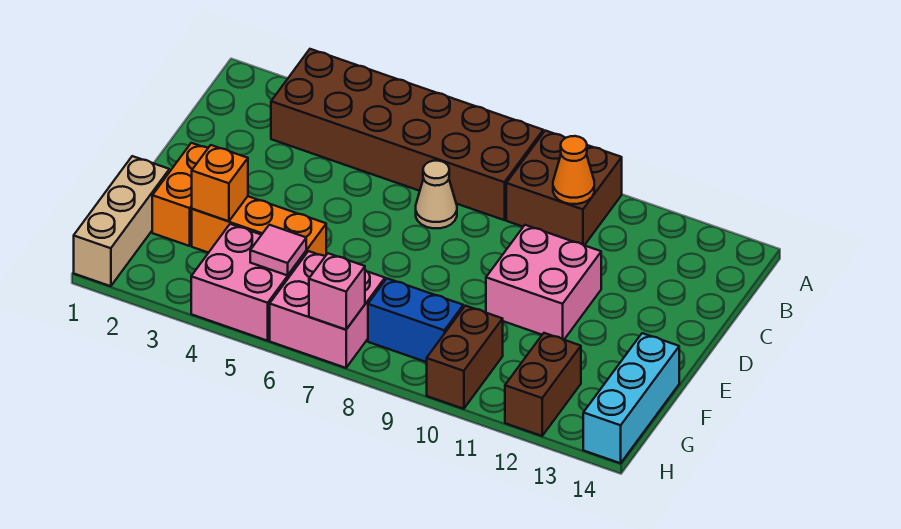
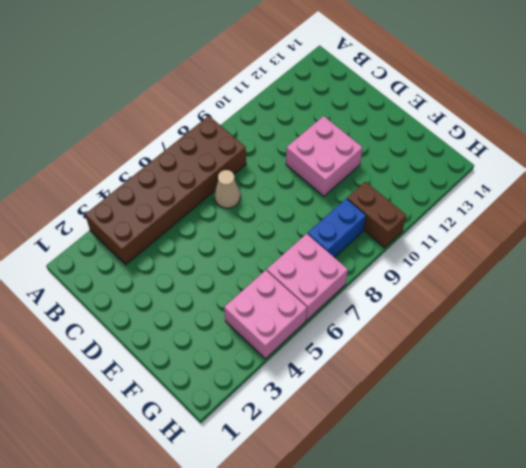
none -> brown 2x2 brick [506,131,622,245]
none -> orange 1x2 brick [152,143,208,246]
none -> tan 1x3 brick [74,156,169,286]

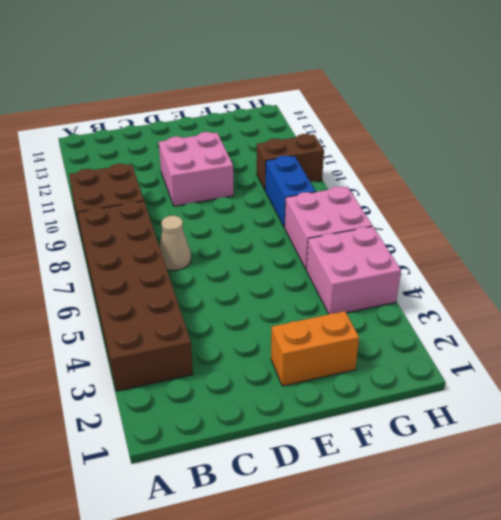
none -> tan 1x3 brick [74,156,169,286]
none -> orange 1x3 brick [192,196,326,256]
none -> cyan 1x3 brick [583,333,679,463]

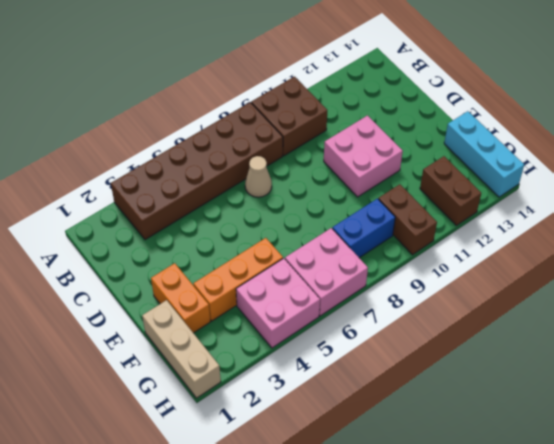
none -> orange 1x1 cone [553,136,594,204]
none -> orange 1x1 brick [192,145,248,221]
none -> pink 1x1 tile [250,225,306,275]

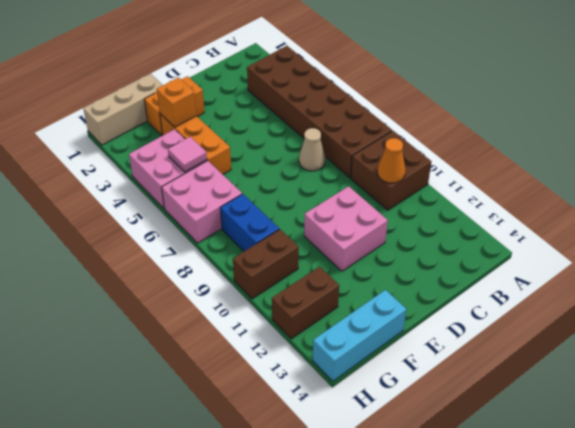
none -> pink 1x1 brick [309,253,365,330]

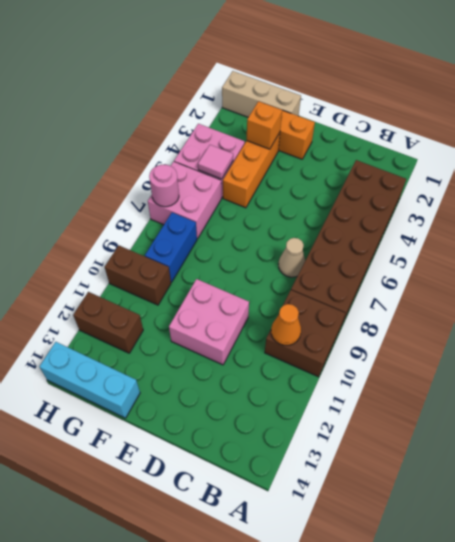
pink 1x1 round brick [149,165,179,207] -> pink 1x1 brick [309,253,365,330]

